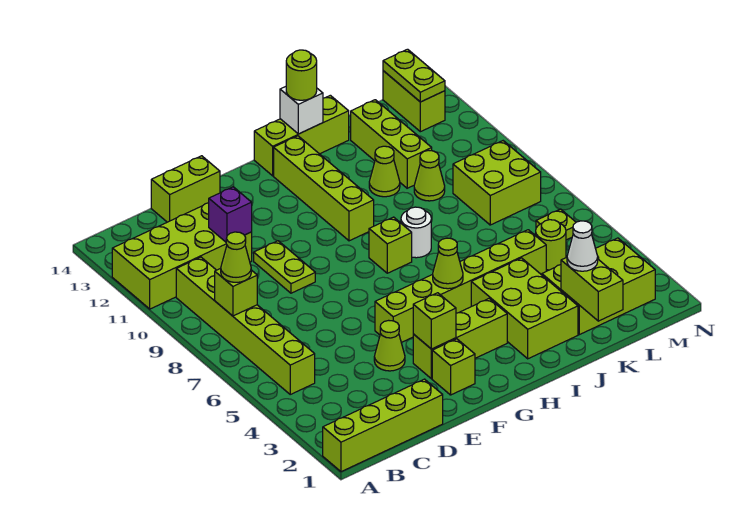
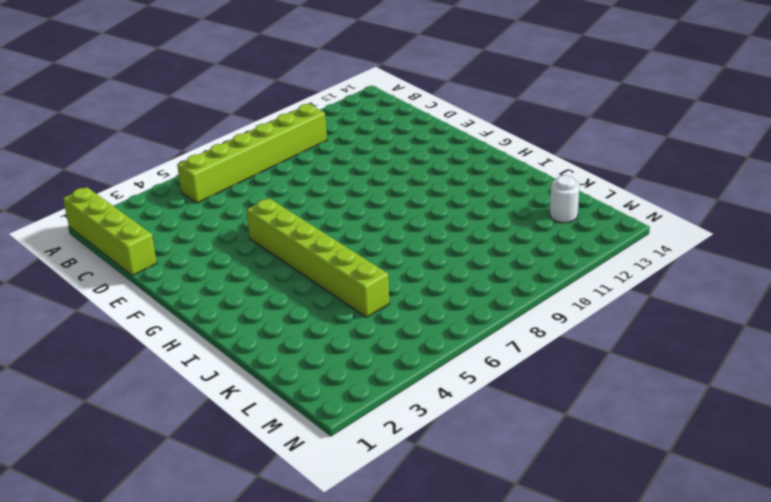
white 1x1 round brick [550,175,579,223] -> white 1x1 round brick moved to [401,207,431,258]
none -> lime 2x4 brick [112,203,252,309]
none -> lime 1x2 brick [151,156,220,222]
none -> lime 1x1 cone [374,320,405,371]
none -> lime 1x2 plate [254,241,315,293]

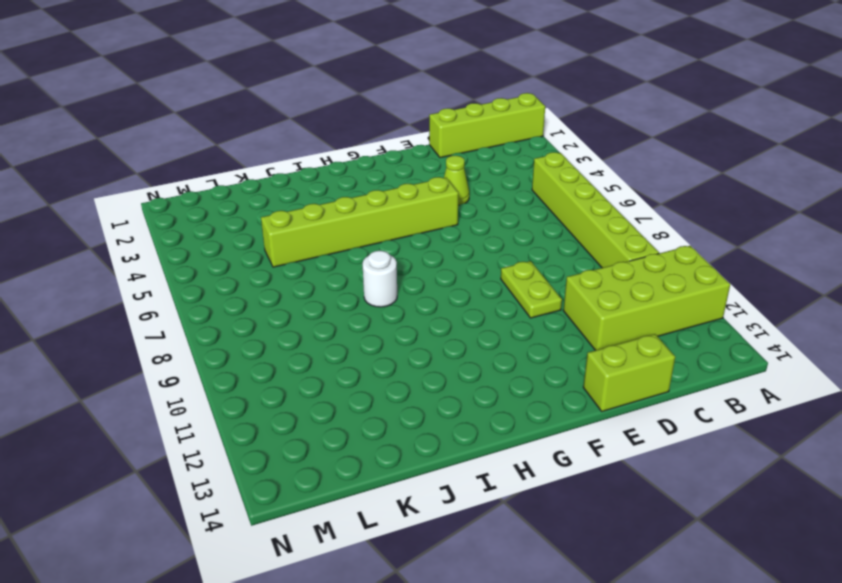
none -> lime 1x1 brick [432,339,475,395]
none -> lime 1x3 brick [413,299,507,379]
none -> lime 1x1 brick [369,217,412,273]
none -> lime 1x4 brick [274,136,374,241]

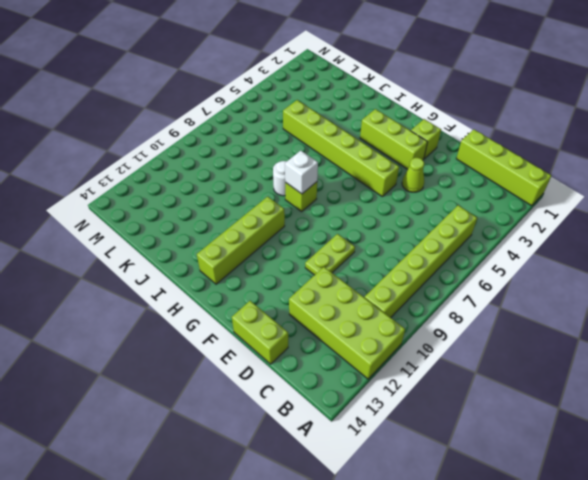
white 1x1 brick [285,151,318,194] -> white 1x1 brick moved to [280,87,323,134]
none -> lime 1x3 brick [254,95,349,176]
none -> lime 2x3 brick [471,258,578,359]
none -> lime 1x1 cone [369,146,400,197]
none -> lime 2x3 brick [542,238,655,335]

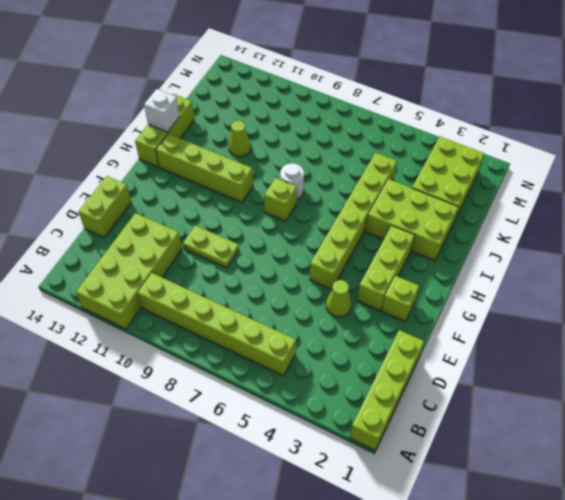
none -> lime 1x1 cone [414,150,445,201]
none -> lime 1x3 brick [351,100,432,188]
none -> lime 1x1 round brick [536,220,566,270]
none -> lime 2x2 brick [453,141,541,225]

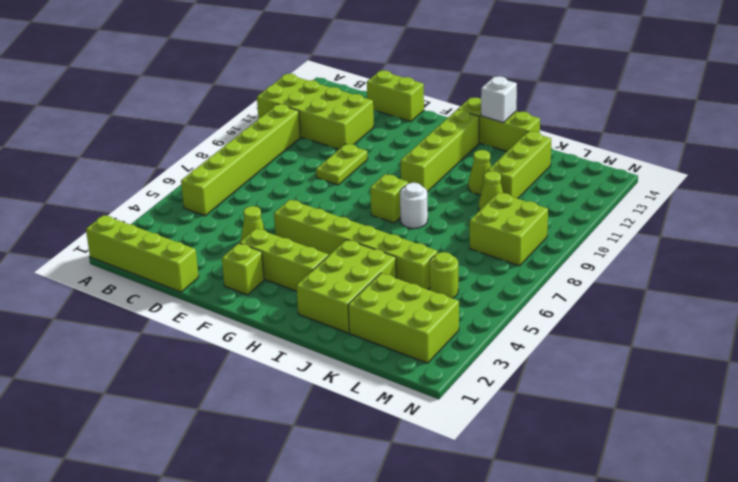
none -> lime 1x1 plate [536,209,576,240]
none -> lime 1x2 brick [383,71,445,132]
none -> lime 1x1 brick [215,268,257,316]
none -> purple 1x1 brick [209,187,252,242]

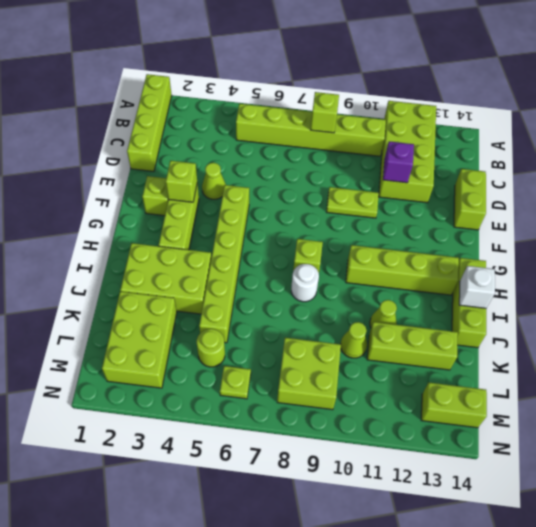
none -> lime 1x1 cone [433,238,463,289]
none -> lime 1x2 brick [561,257,623,321]
none -> lime 1x2 plate [383,49,445,102]
none -> lime 1x1 cone [221,232,251,282]

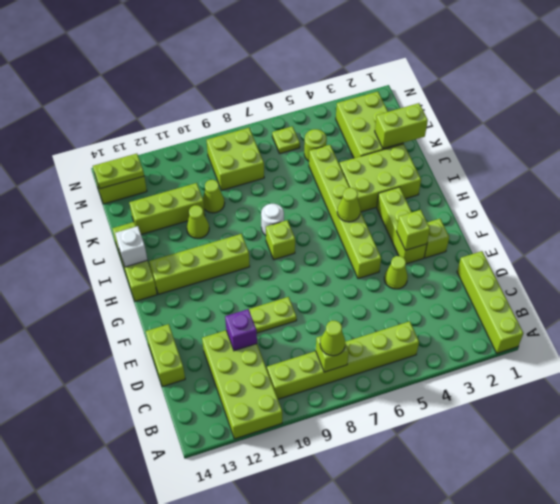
none -> lime 1x1 round brick [286,50,317,100]
none -> white 1x1 cone [567,221,598,271]

